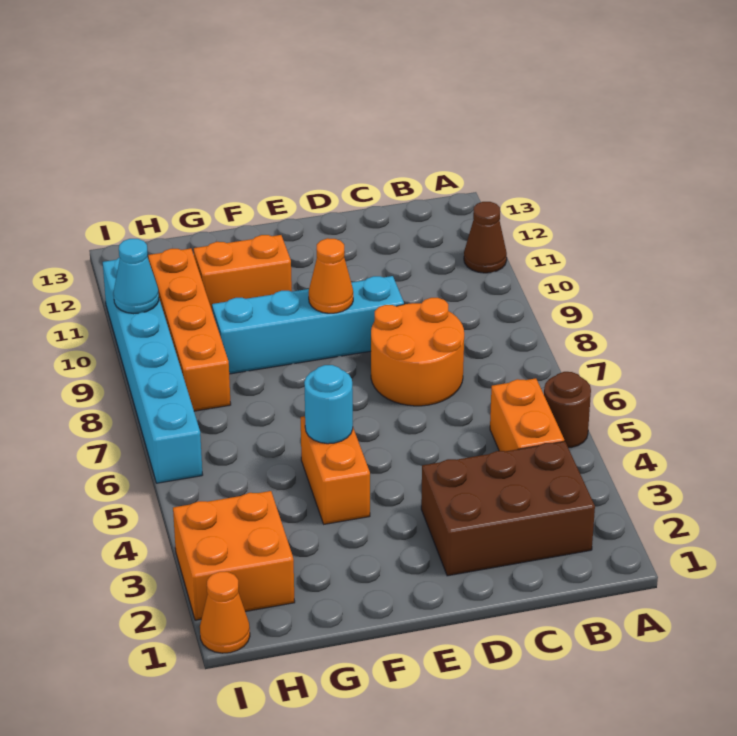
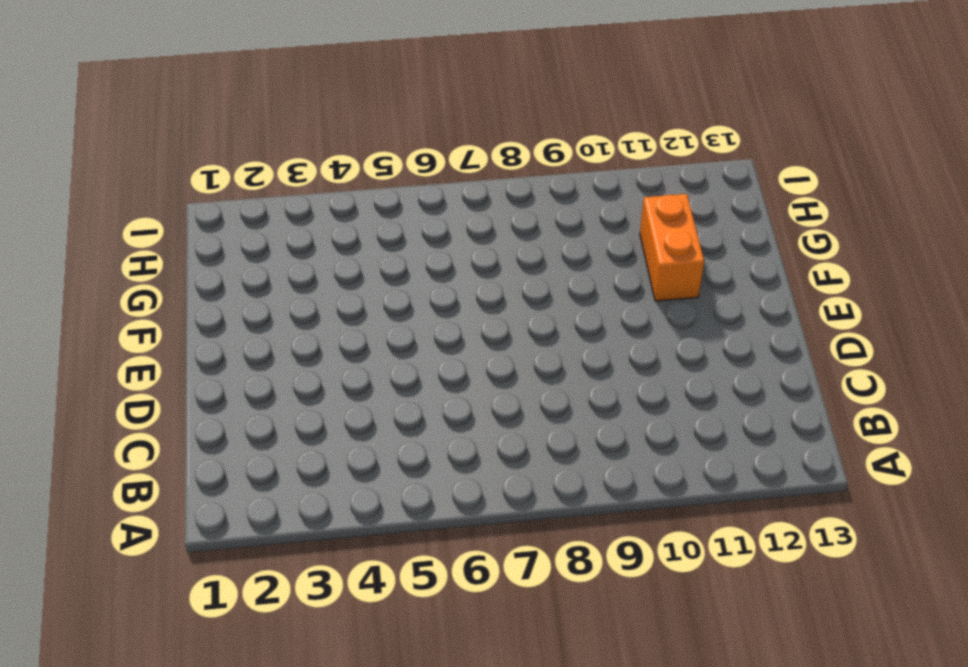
none -> brown 1x1 round brick [544,372,591,448]
none -> brown 1x1 cone [464,202,507,273]
none -> brown 2x3 brick [421,441,595,576]

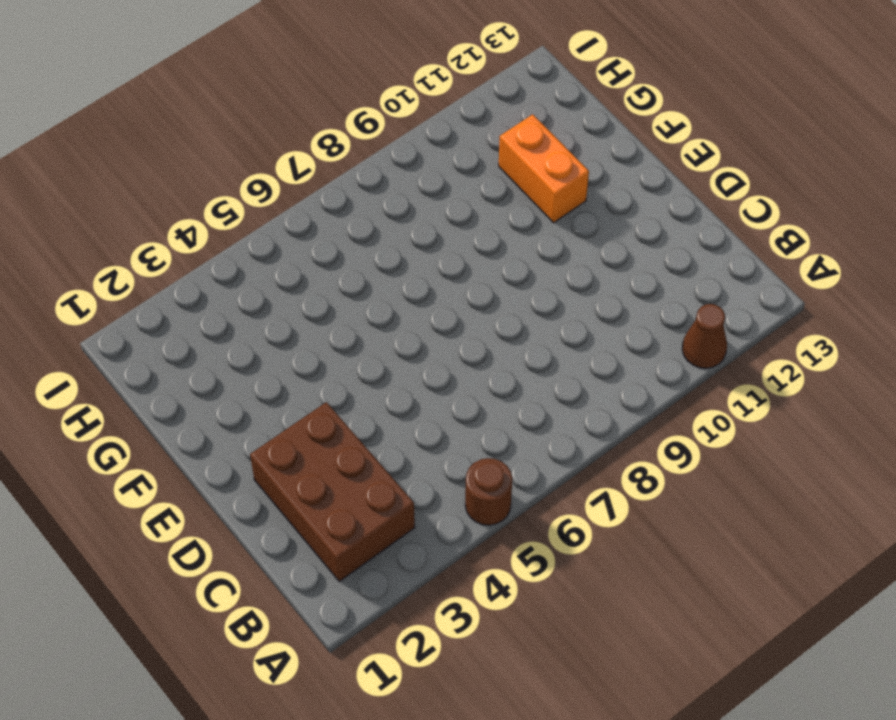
none -> orange 1x2 brick [490,378,564,451]
none -> orange 2x2 round brick [371,298,464,406]
none -> cyan 1x4 brick [212,276,404,374]

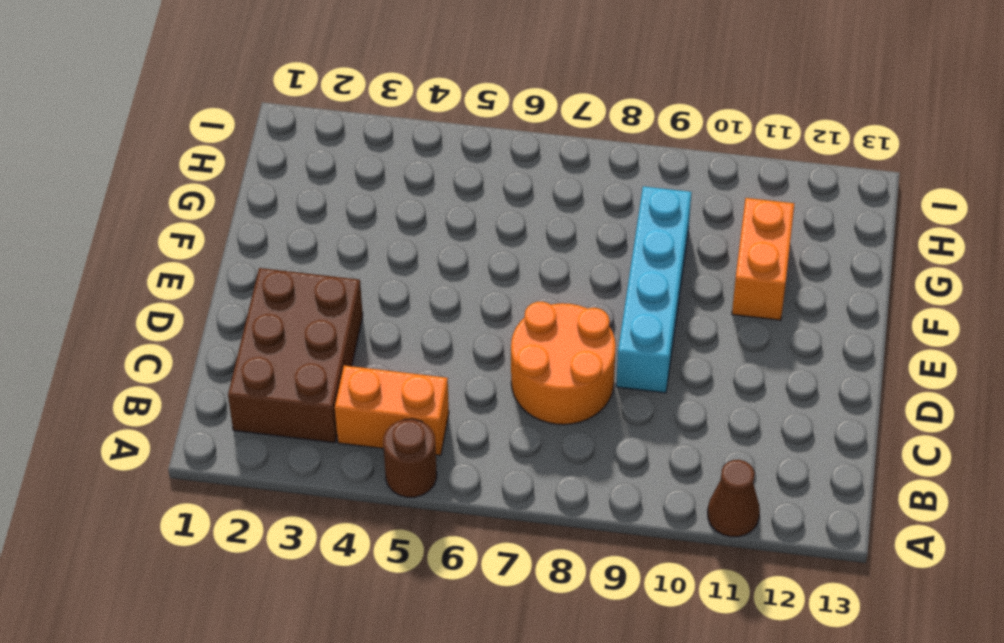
none -> orange 1x2 brick [301,416,370,524]
none -> orange 2x2 brick [173,491,295,620]
none -> orange 1x4 brick [148,248,231,411]

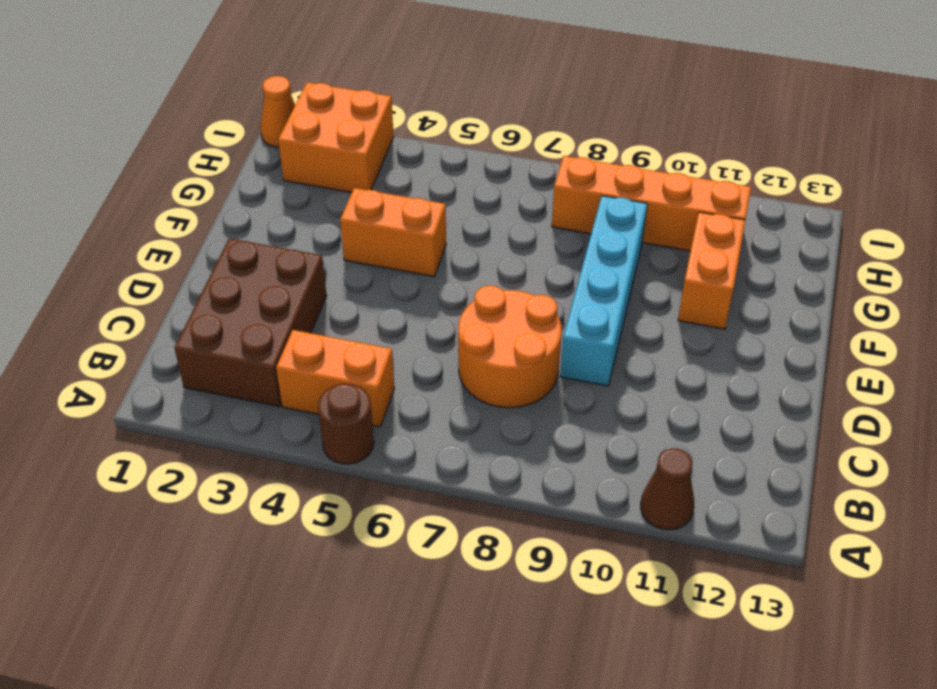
none -> cyan 1x6 brick [103,258,203,483]
none -> orange 1x1 cone [309,238,353,313]
none -> cyan 1x1 round brick [304,365,353,444]

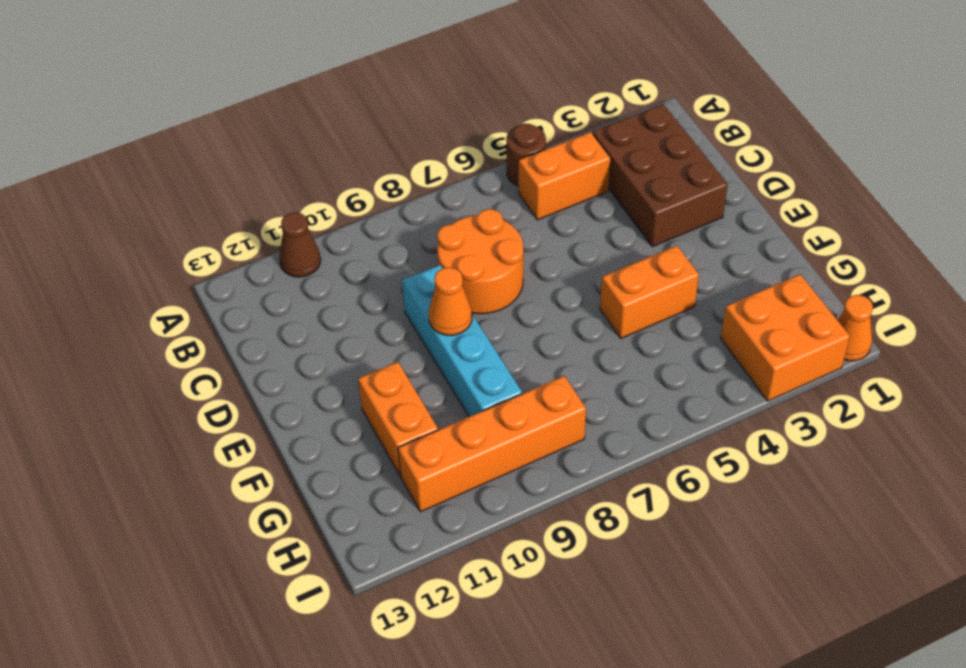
none -> cyan 1x6 brick [103,258,203,483]
none -> cyan 1x1 round brick [304,365,353,444]
none -> cyan 1x1 cone [114,239,159,314]

